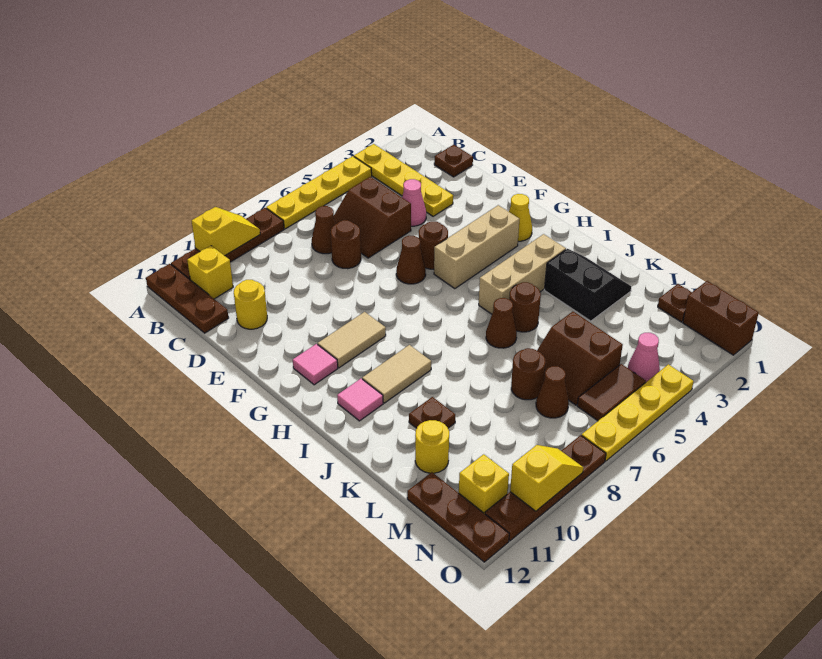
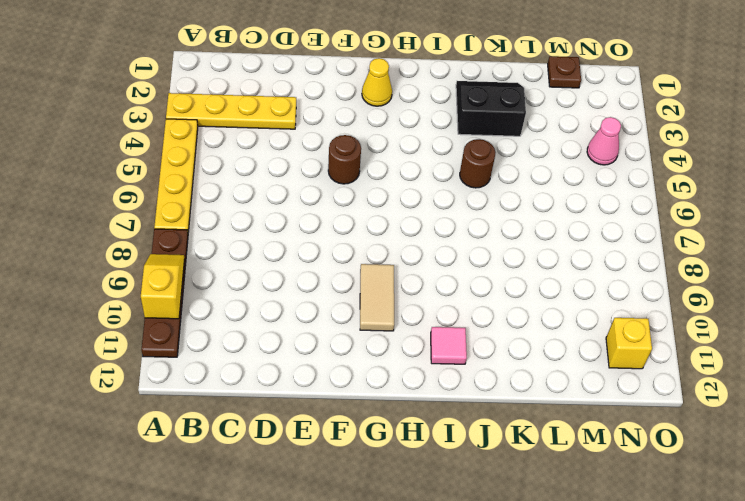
none -> brown 1x3 plate [146,264,229,333]
none -> yellow 1x1 brick [187,246,233,299]
none -> brown 1x1 plate [434,145,473,177]
none -> brown 2x2 slope [334,177,411,258]

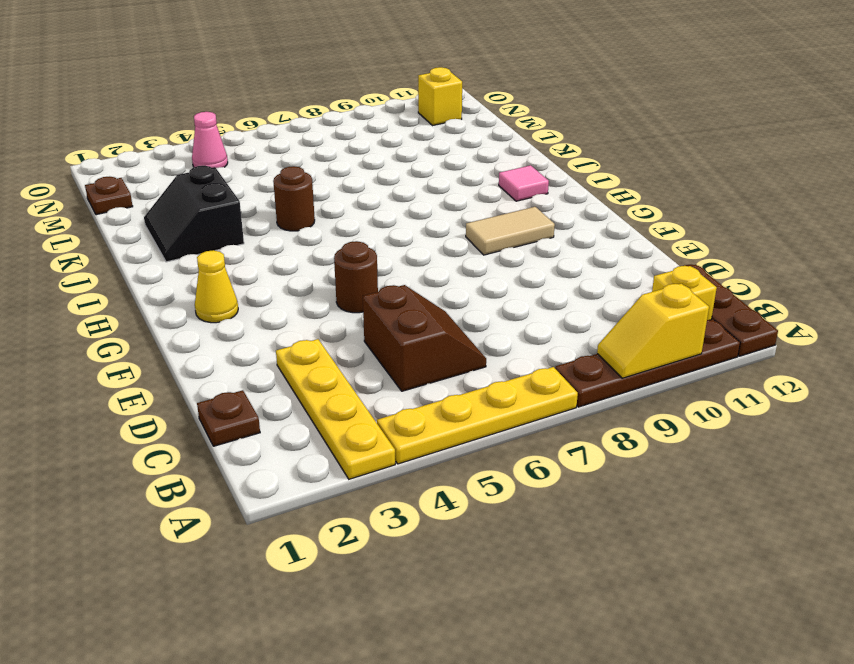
none -> brown 1x1 cone [312,206,335,254]
none -> pink 1x1 cone [402,179,426,226]
none -> brown 1x1 round brick [331,220,361,269]
none -> yellow 1x1 round brick [234,280,267,329]

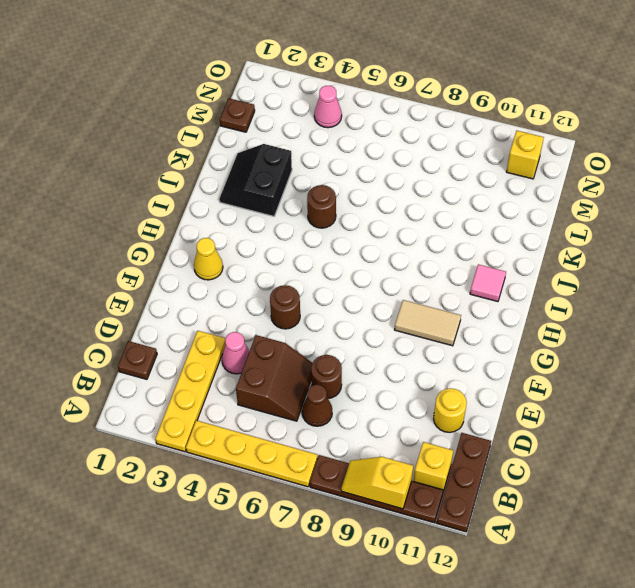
none -> brown 1x1 cone [396,236,426,284]
none -> tan 1x3 brick [434,205,519,289]
none -> pink 1x1 tile [293,344,338,385]
none -> tan 1x3 brick [479,234,566,314]

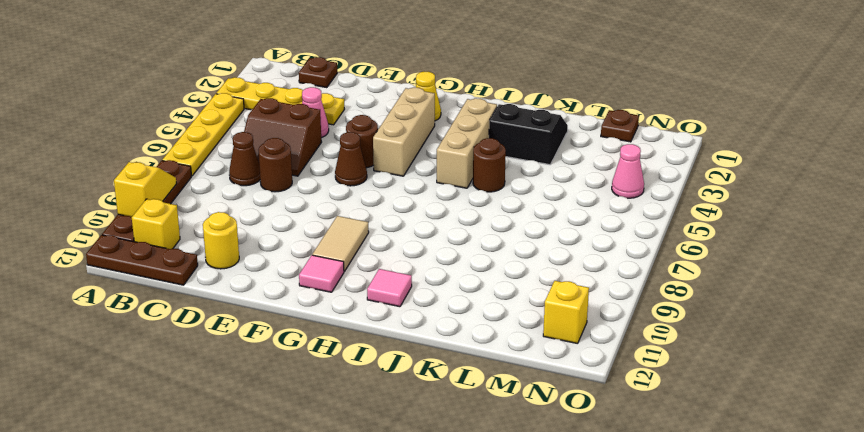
none -> tan 1x2 tile [362,345,431,403]
none -> brown 1x1 cone [486,298,517,348]
none -> brown 1x1 plate [409,397,455,428]
none -> brown 2x2 slope [537,312,623,405]

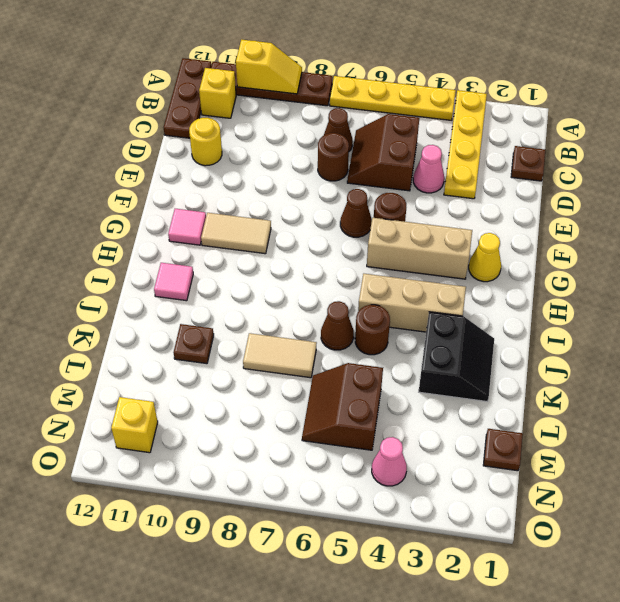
tan 1x2 tile [243,333,316,378] -> tan 1x2 tile moved to [362,345,431,403]
none -> brown 1x1 round brick [511,348,546,400]
none -> yellow 1x1 round brick [415,420,449,473]
none -> brown 1x1 cone [536,366,569,418]
none -> brown 1x3 plate [407,472,509,562]

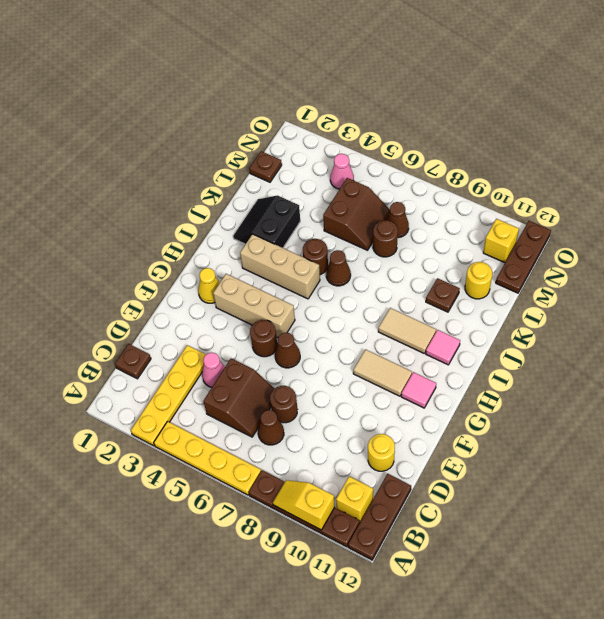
none -> brown 1x2 brick [683,281,759,355]
none -> brown 1x2 tile [577,364,646,421]
none -> yellow 1x4 plate [582,364,694,461]
none -> brown 1x4 plate [485,435,606,541]

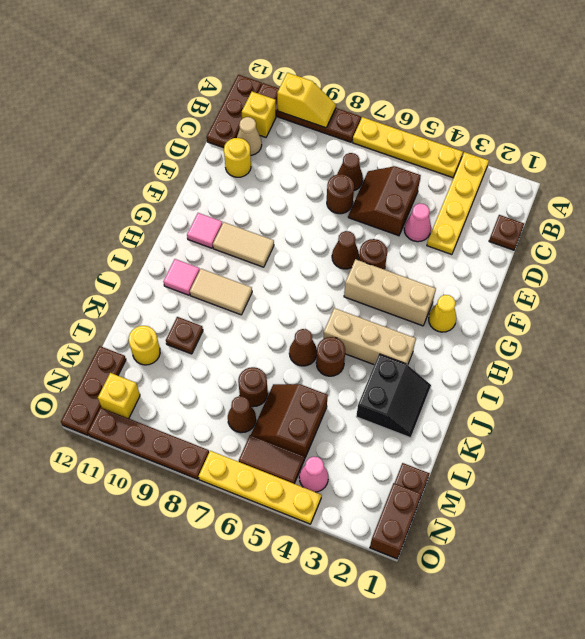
tan 1x1 cone [237,117,262,155] -> none
none -> yellow 1x2 slope [510,445,584,511]

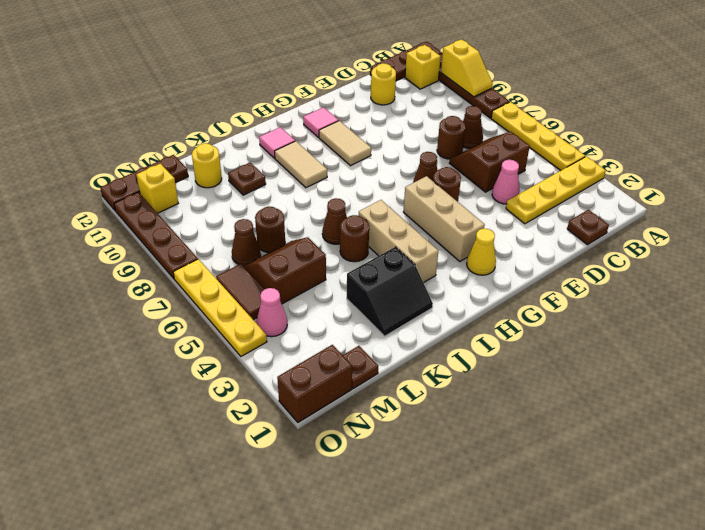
none -> yellow 1x2 slope [510,445,584,511]

